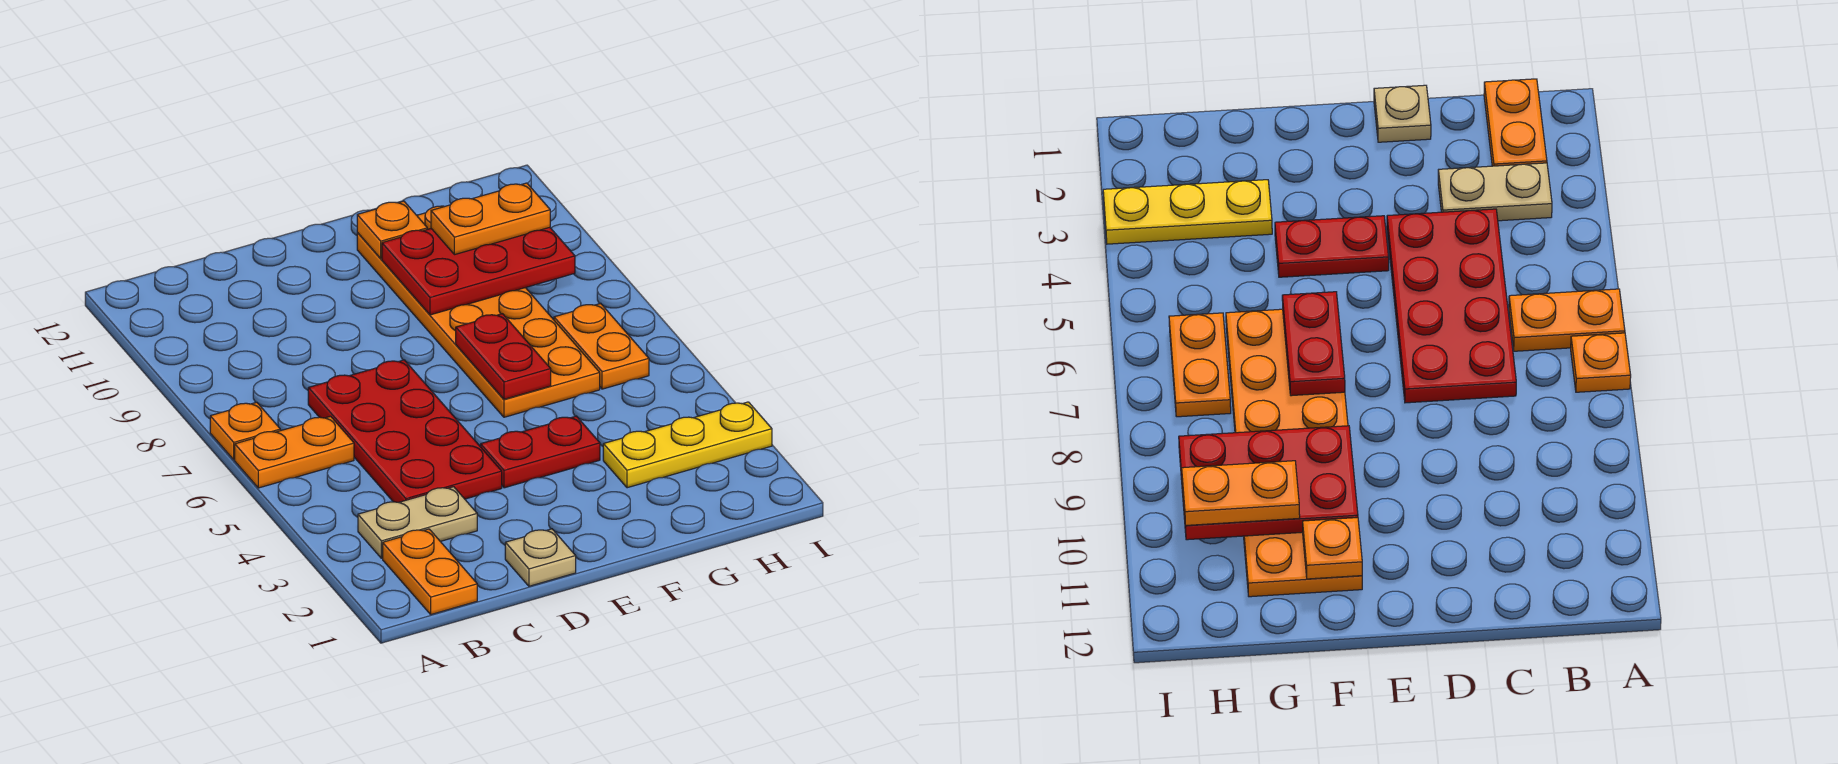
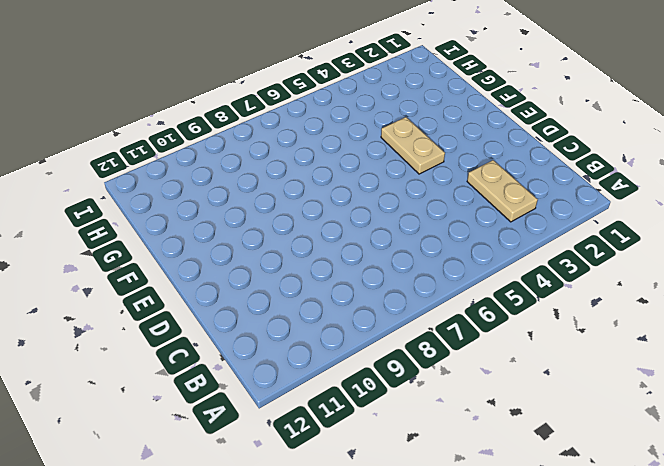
tan 1x2 plate [381,117,445,174] -> red 1x2 plate [481,416,600,488]
none -> orange 1x2 plate [235,416,354,488]
none -> orange 1x1 plate [210,402,280,460]
none -> orange 1x2 plate [383,529,477,614]

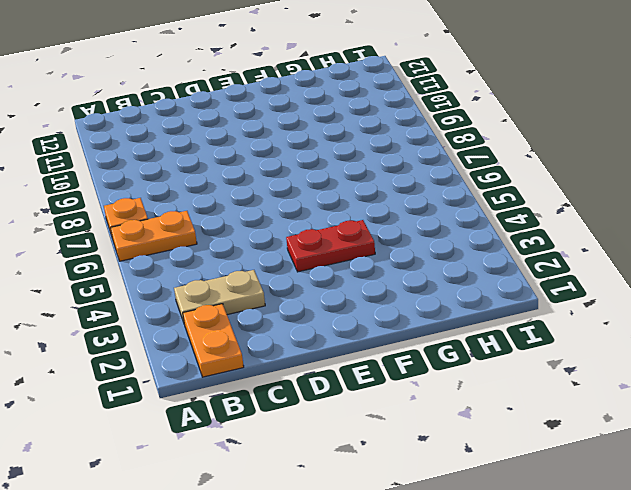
none -> red 2x4 plate [308,360,502,502]
none -> tan 1x1 plate [505,529,576,586]
none -> orange 2x6 plate [357,206,600,417]

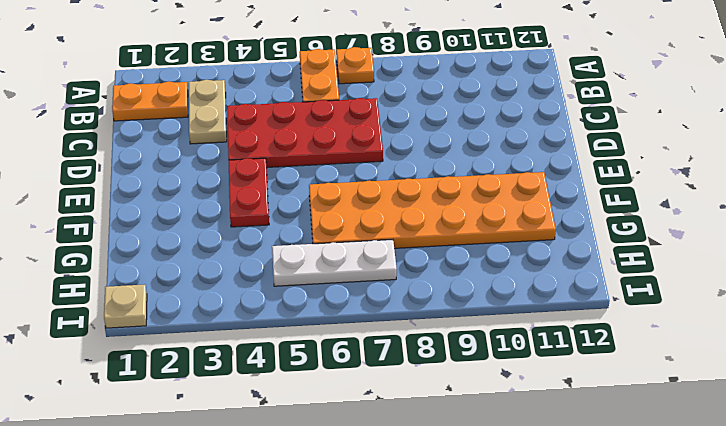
white 1x3 plate [272,240,397,286] -> orange 1x2 plate [554,303,649,389]
tan 1x1 plate [104,285,147,328] -> tan 1x1 plate moved to [505,529,576,586]
none -> yellow 1x3 plate [603,402,772,488]
none -> red 1x2 plate [456,314,551,399]
none -> red 2x3 plate [382,227,575,315]

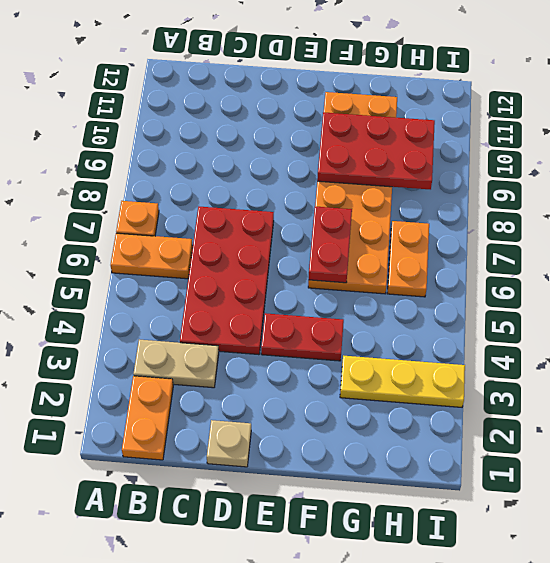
none -> orange 1x1 plate [357,201,427,259]
none -> orange 1x2 plate [431,183,550,255]

